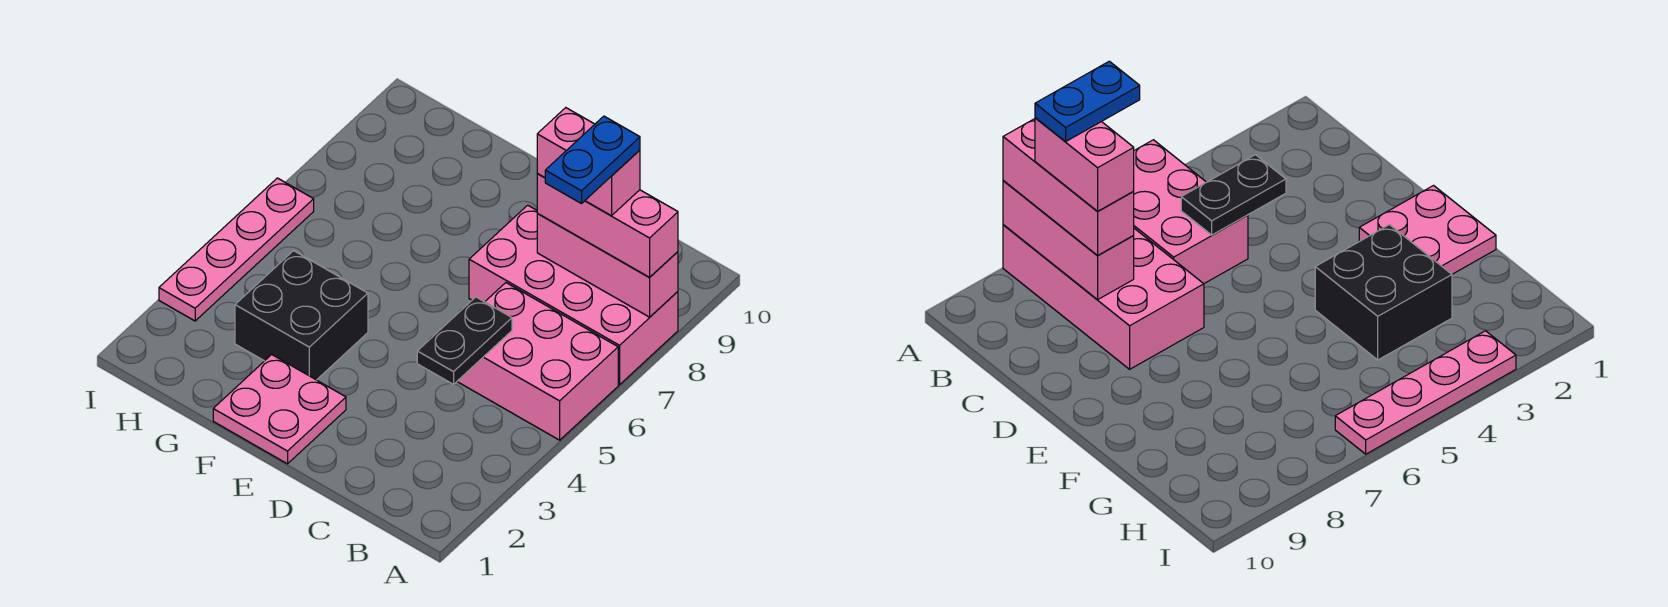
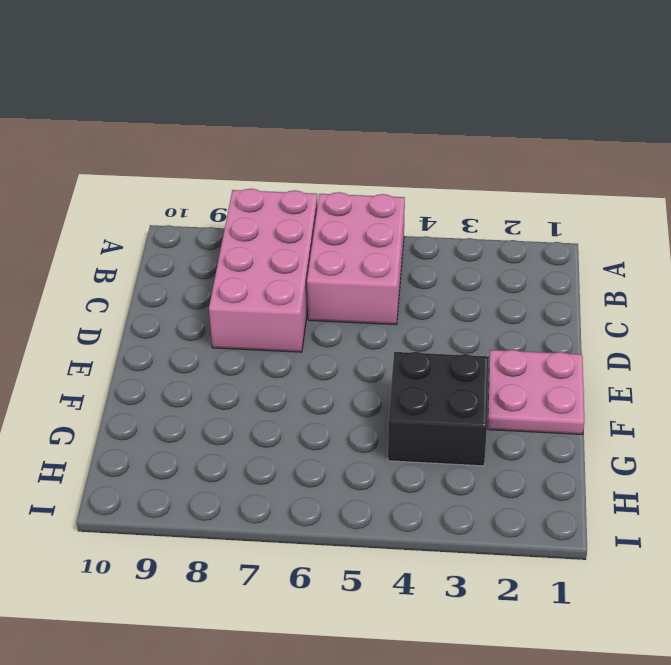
none -> pink 1x4 plate [159,178,314,321]
none -> pink 1x3 brick [537,213,678,317]

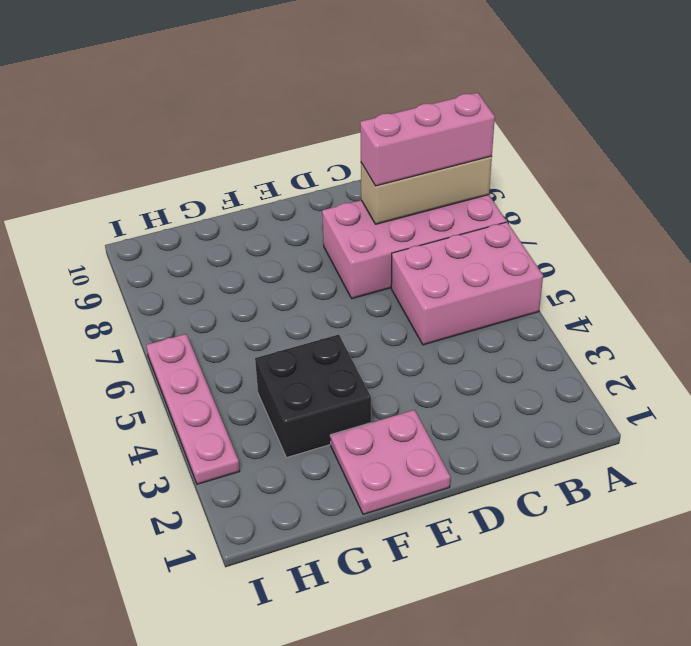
tan 1x3 brick [361,156,492,224] -> pink 1x3 brick [537,213,678,317]
none -> black 1x2 plate [417,297,512,384]
none -> pink 1x2 brick [537,108,640,216]

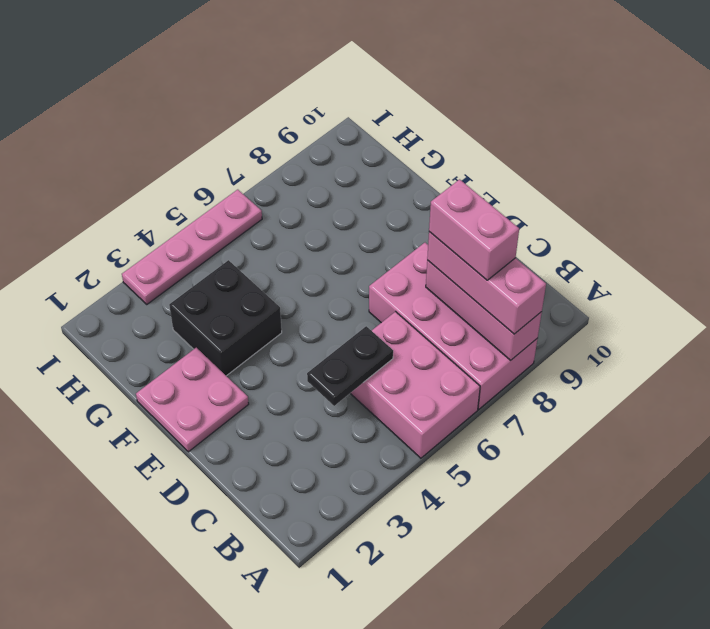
none -> blue 1x2 plate [545,116,640,204]

